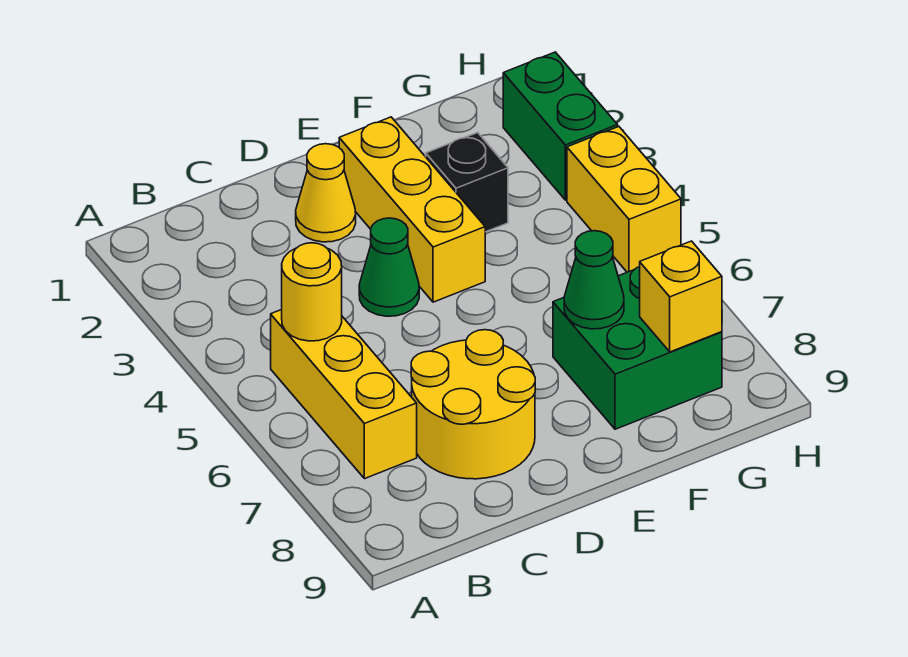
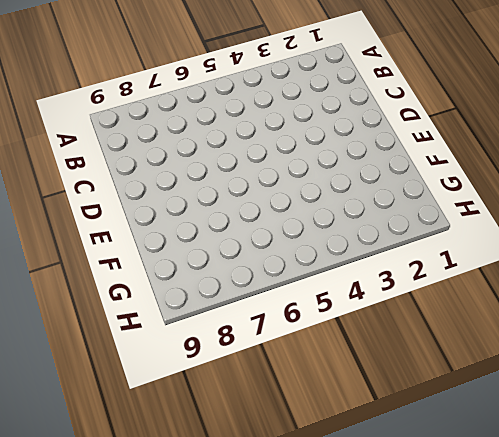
none -> yellow 1x3 brick [271,310,417,479]
none -> yellow 2x2 round brick [411,330,535,479]
none -> yellow 1x1 cone [296,144,356,242]

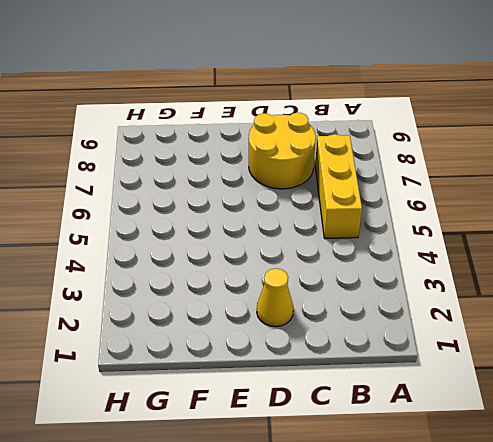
none -> green 1x1 cone [359,218,419,316]
none -> yellow 1x3 brick [339,117,485,302]
none -> black 1x1 brick [426,133,508,232]

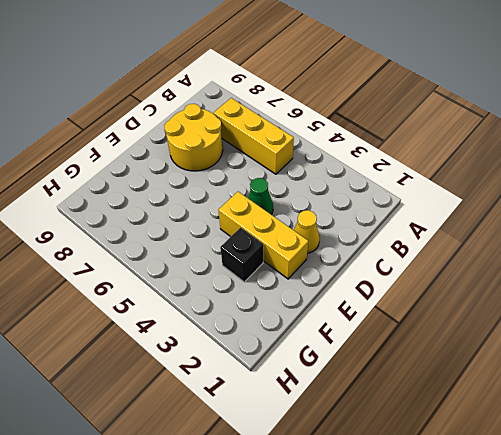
none -> green 2x2 brick [553,267,722,429]
none -> green 1x2 brick [503,52,618,200]
none -> yellow 1x2 brick [567,127,681,272]

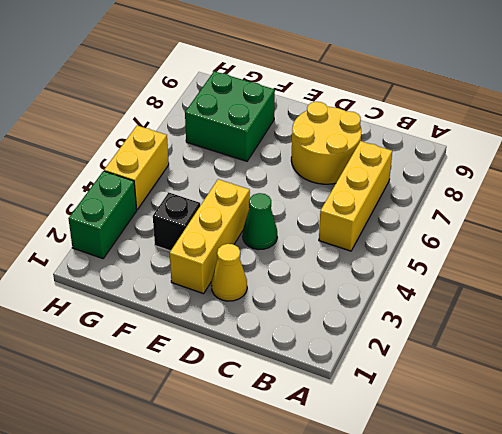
none -> yellow 1x1 round brick [282,243,342,341]
none -> green 1x1 cone [564,231,624,329]
none -> yellow 1x1 brick [640,241,722,352]

